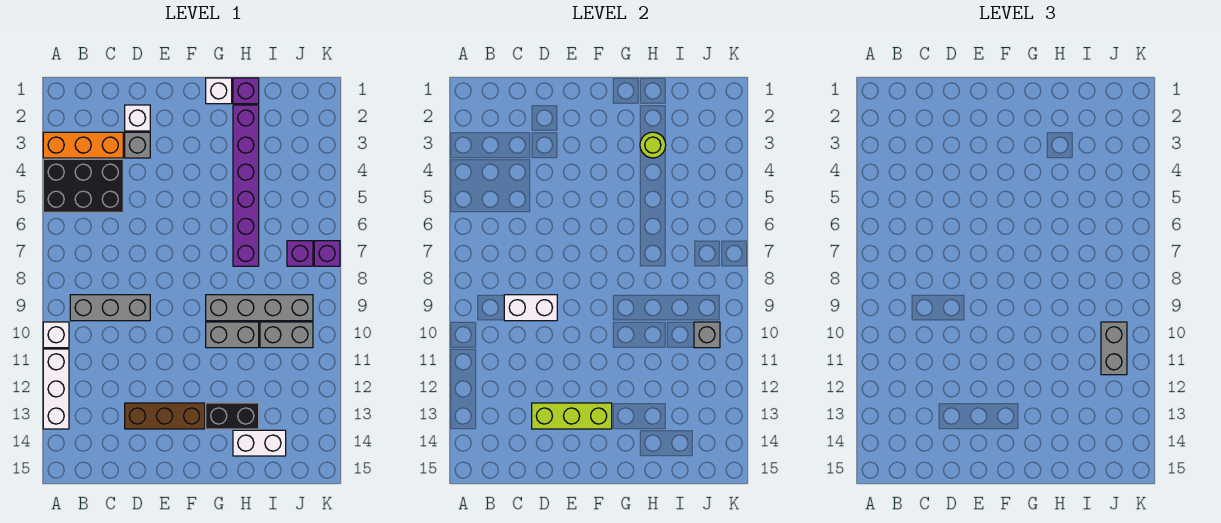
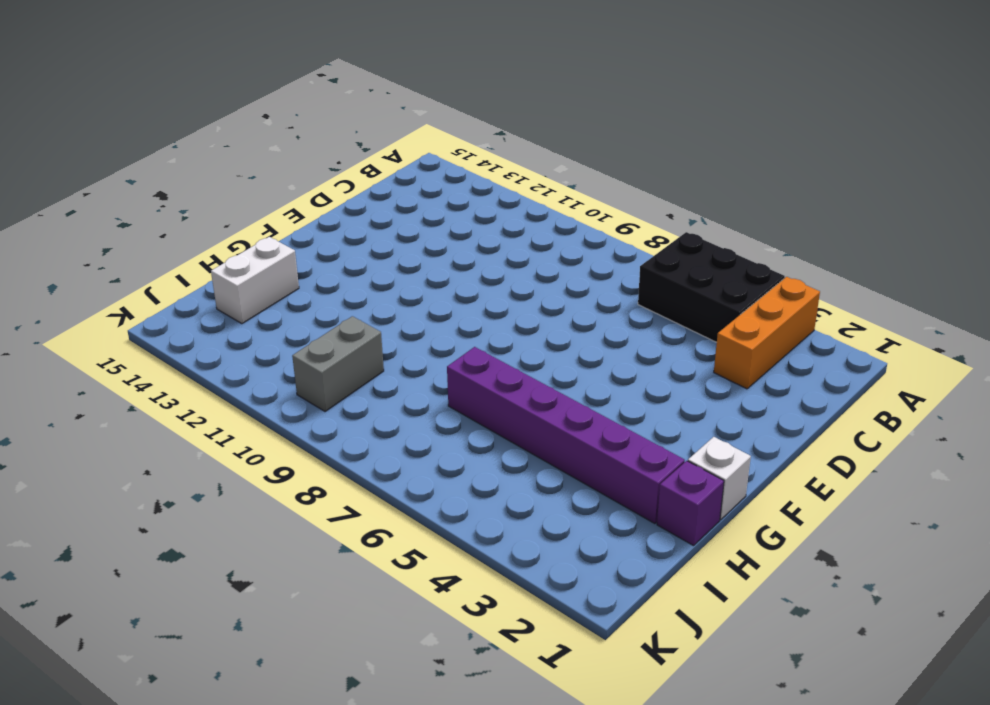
black 2x3 brick [638,232,785,342] -> black 2x3 brick turned to [43,159,123,212]
none -> white 1x1 brick [43,322,69,348]
none -> white 1x3 brick [43,349,69,429]
none -> grey 1x3 brick [70,295,150,321]

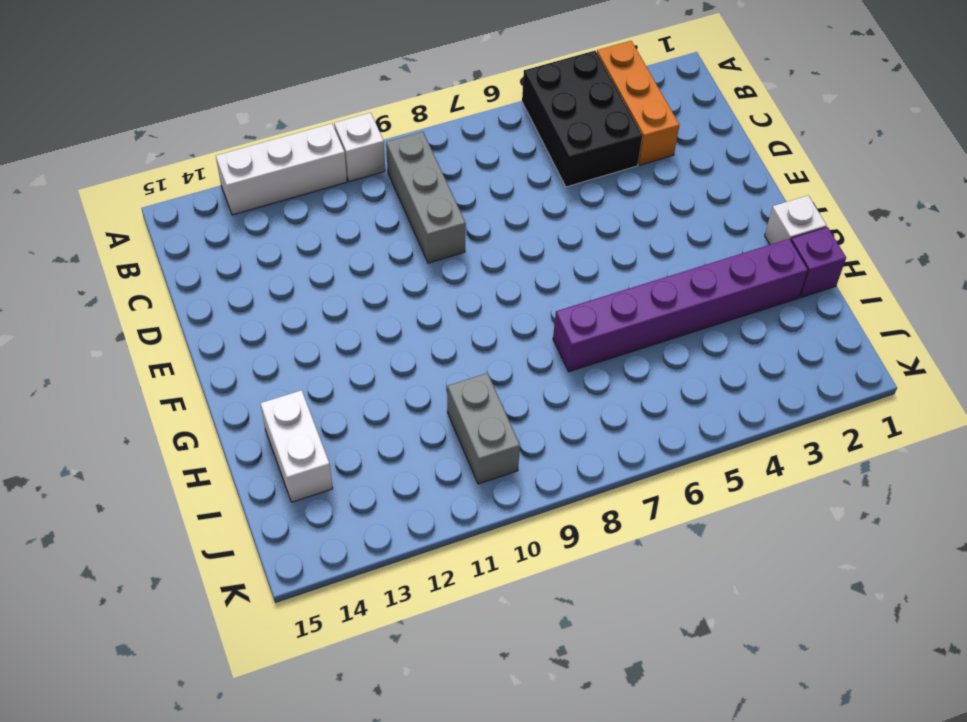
none -> white 1x1 brick [125,105,150,131]
none -> grey 1x1 brick [125,132,150,158]
none -> brown 1x3 brick [125,403,205,429]

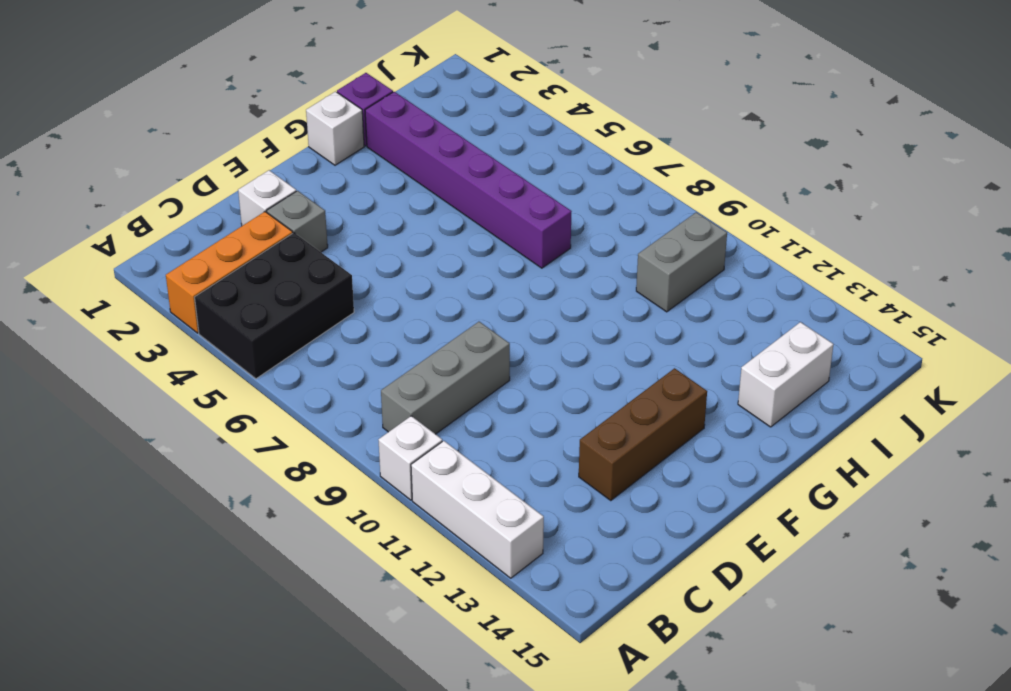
none -> grey 1x4 brick [206,295,313,321]
none -> grey 1x2 brick [206,322,259,348]
none -> black 1x2 brick [206,403,259,429]

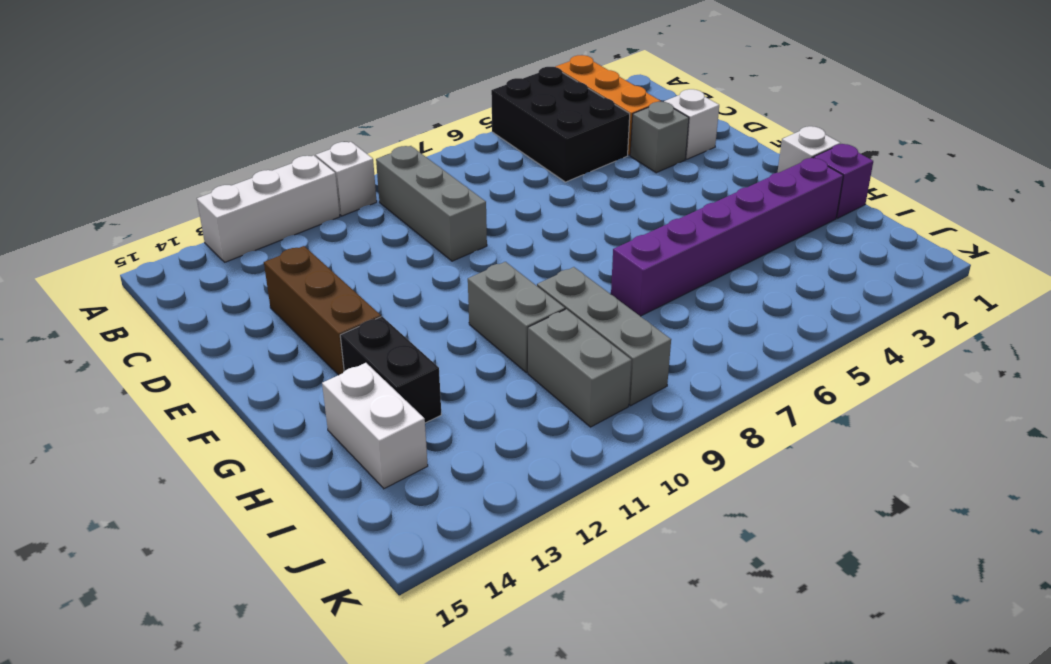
grey 1x3 brick [537,267,671,406] -> grey 1x4 brick [206,295,313,321]
none -> purple 1x1 brick [287,241,313,266]
none -> purple 1x1 brick [314,241,340,266]
none -> white 1x2 brick [504,295,557,321]

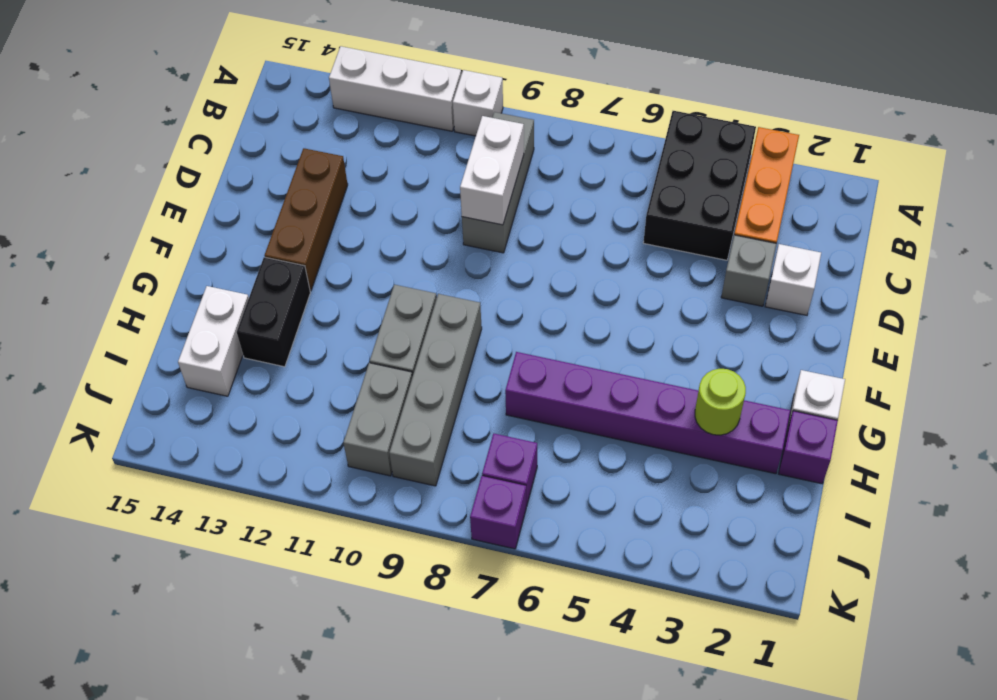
none -> lime 1x3 brick [532,403,612,429]
none -> grey 1x1 brick [694,322,720,348]
none -> grey 1x2 brick [1101,322,1127,375]

